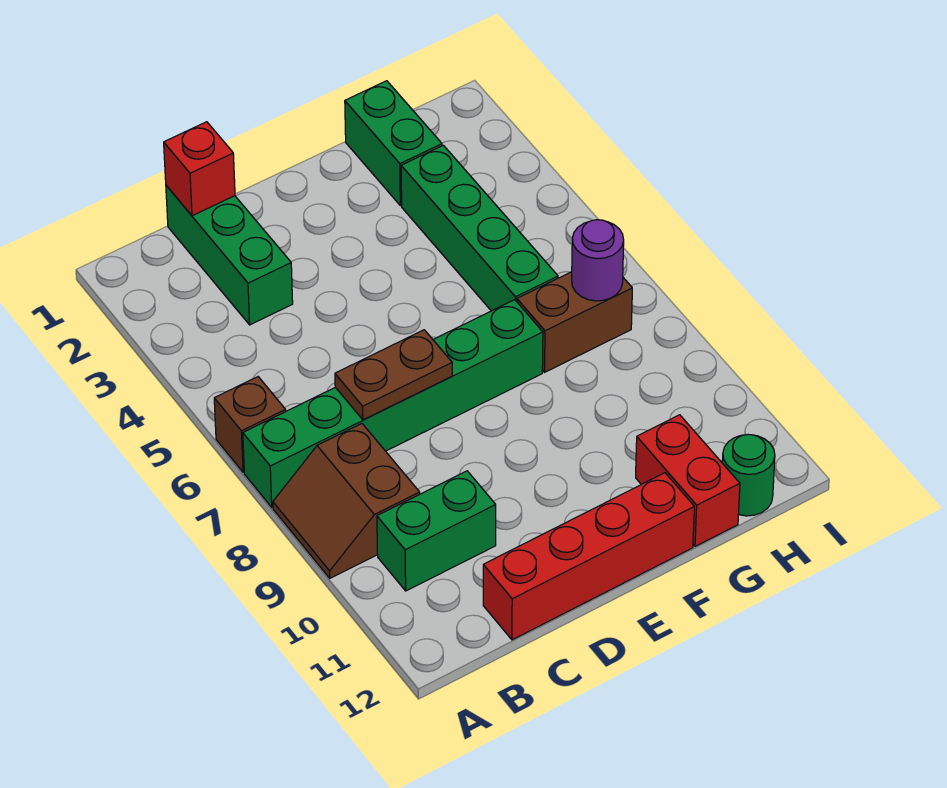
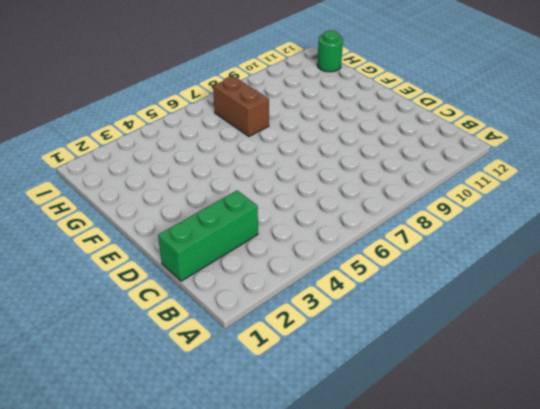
none -> brown 1x1 brick [214,377,286,472]
none -> green 1x6 brick [243,300,543,507]
none -> brown 2x2 slope [273,424,420,578]

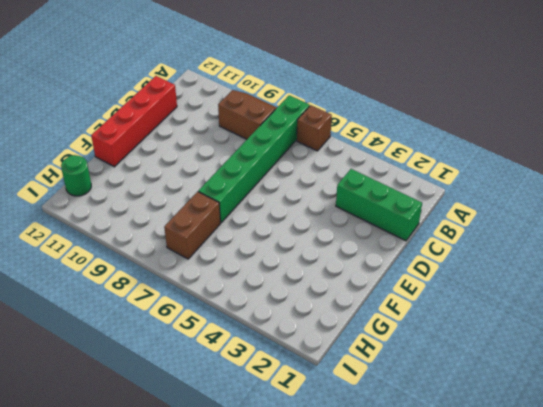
none -> green 1x2 brick [377,471,496,591]
none -> green 1x2 brick [345,81,442,206]
none -> green 1x4 brick [401,145,558,311]

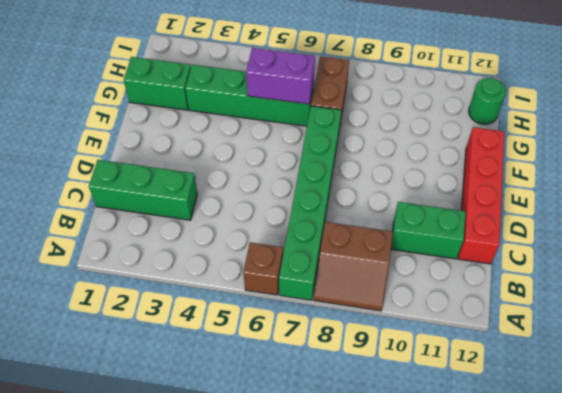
green 1x2 brick [391,202,466,259] -> green 1x2 brick turned to [377,471,496,591]
purple 1x2 brick [246,48,315,104] -> none
none -> red 1x2 brick [636,415,740,546]
none -> red 1x1 brick [164,122,235,216]
none -> brown 1x2 plate [335,330,452,420]

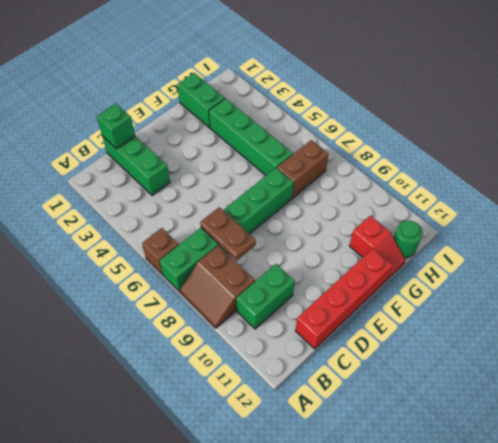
green 1x1 brick [97,103,135,149] -> red 1x1 brick [164,122,235,216]
brown 1x2 plate [200,207,256,261] -> brown 1x2 plate turned to [335,330,452,420]
red 1x2 slope [349,216,405,279] -> red 1x2 brick [636,415,740,546]
none -> purple 1x1 round brick [572,220,624,301]

